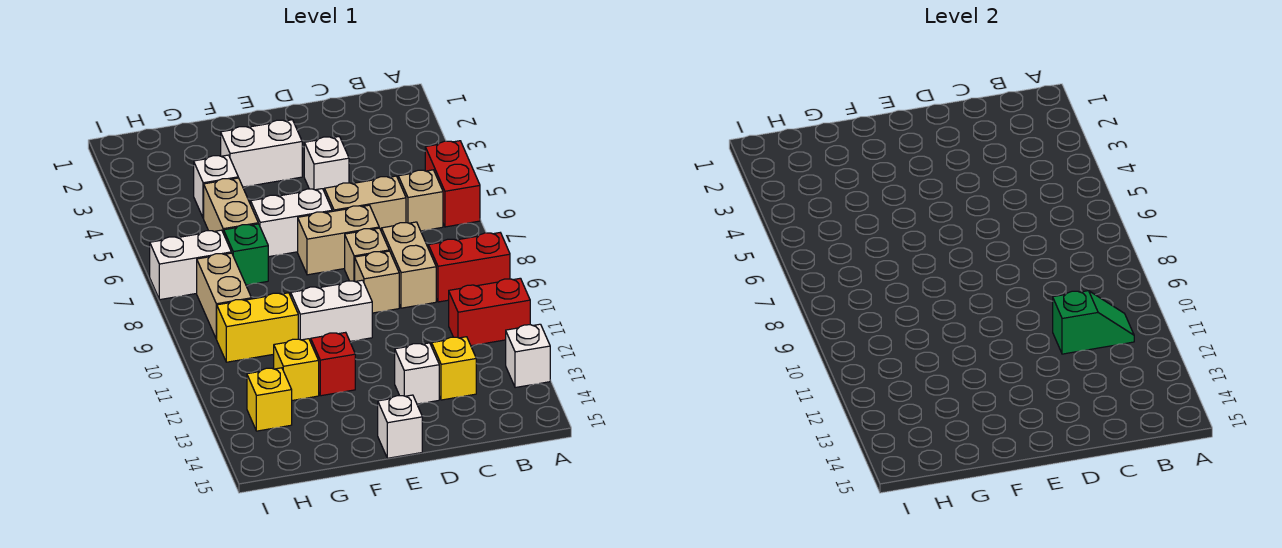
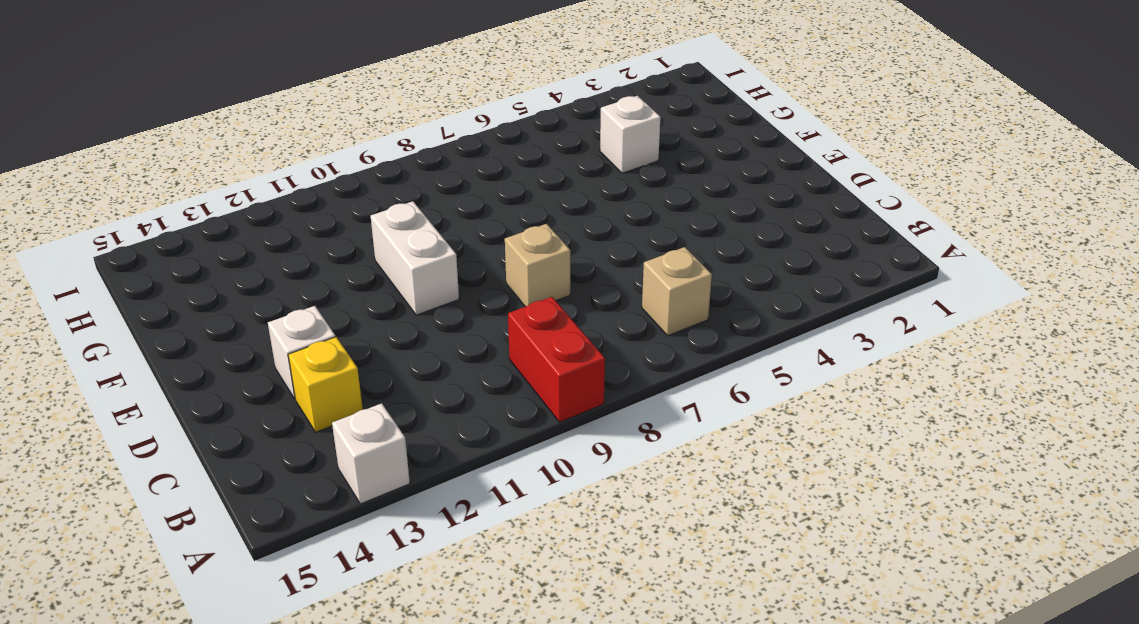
none -> red 1x2 brick [425,141,480,227]
none -> red 1x2 brick [449,278,530,346]
none -> tan 1x2 brick [324,176,406,230]

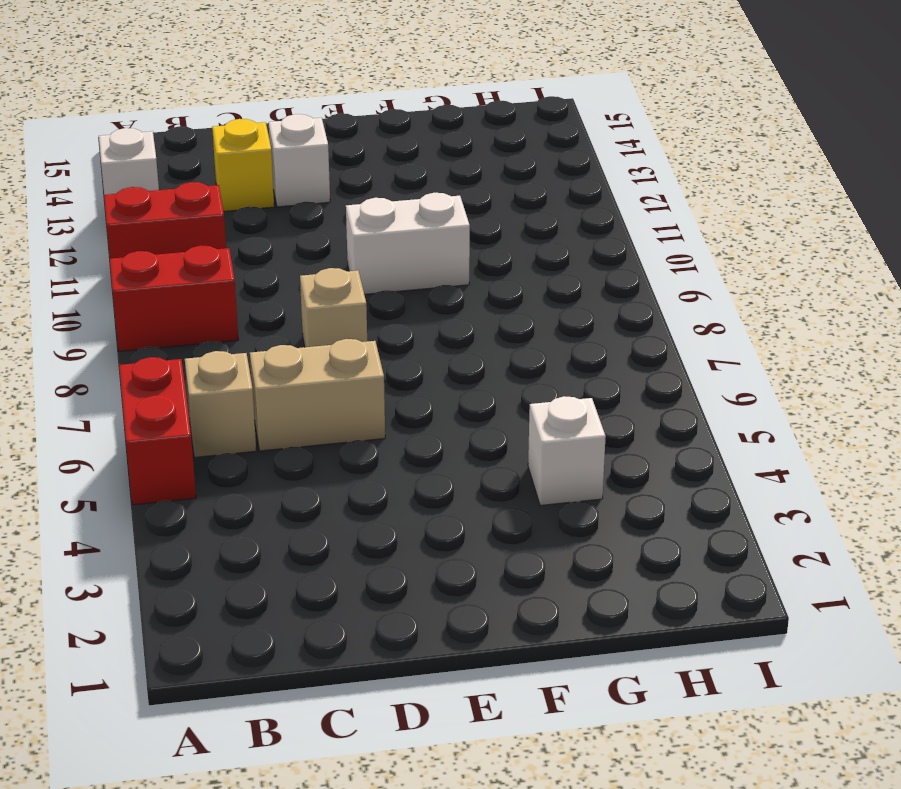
none -> tan 1x2 brick [381,222,436,308]
none -> white 1x1 brick [304,137,349,190]
none -> tan 1x2 brick [298,205,379,275]

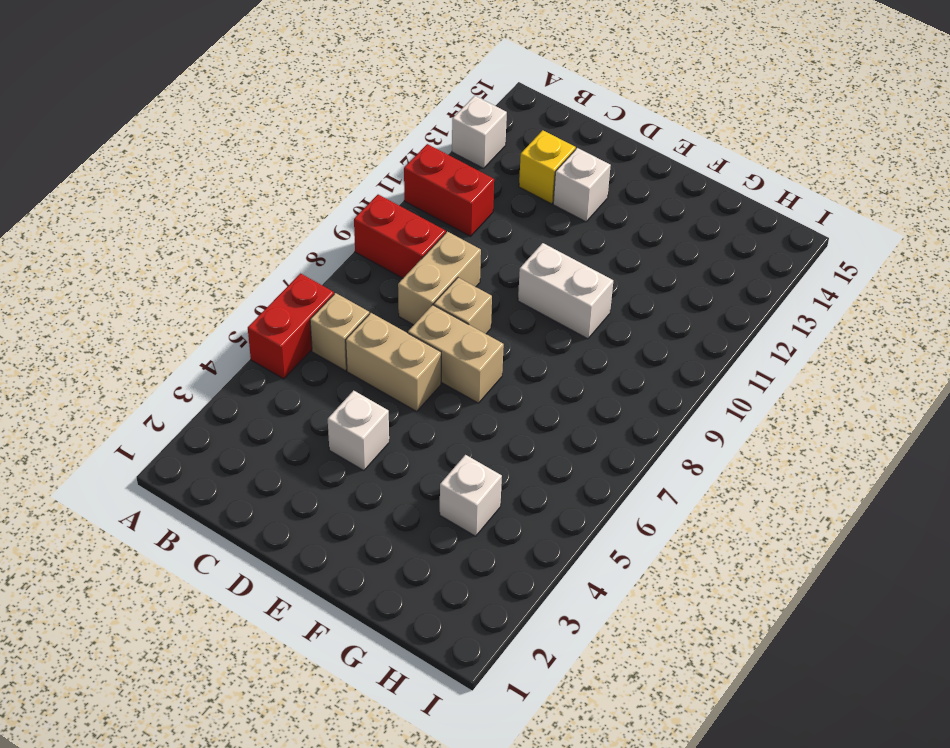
none -> tan 1x1 brick [355,251,399,313]
none -> white 1x2 brick [221,120,302,187]
none -> white 1x2 brick [251,189,332,257]

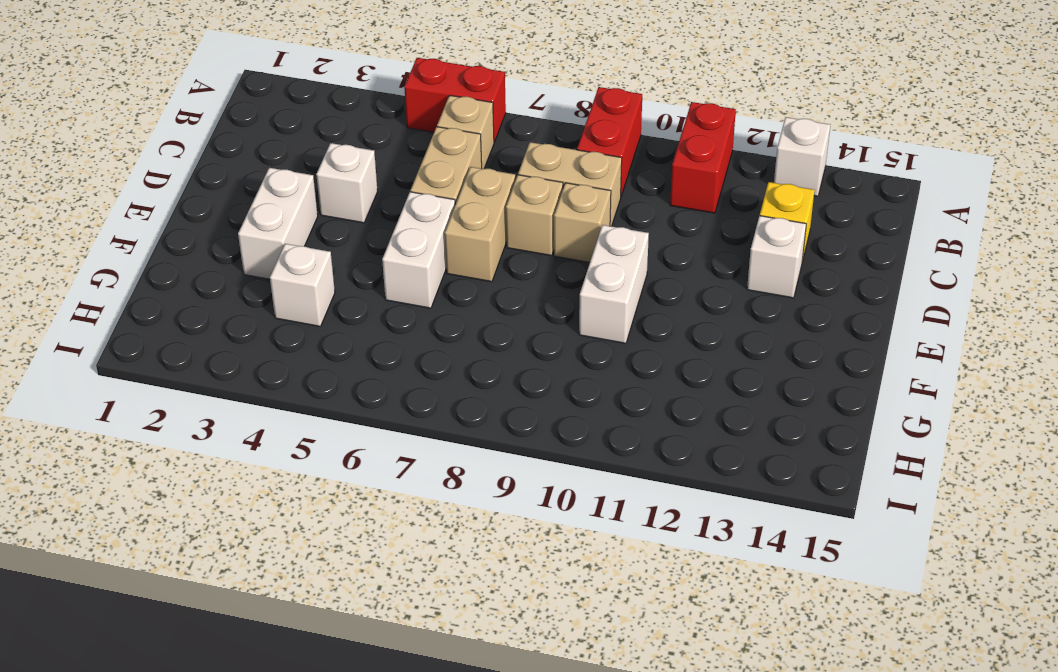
none -> white 1x1 brick [378,395,422,458]
none -> red 1x1 brick [311,332,355,396]
none -> tan 1x2 brick [204,178,258,233]

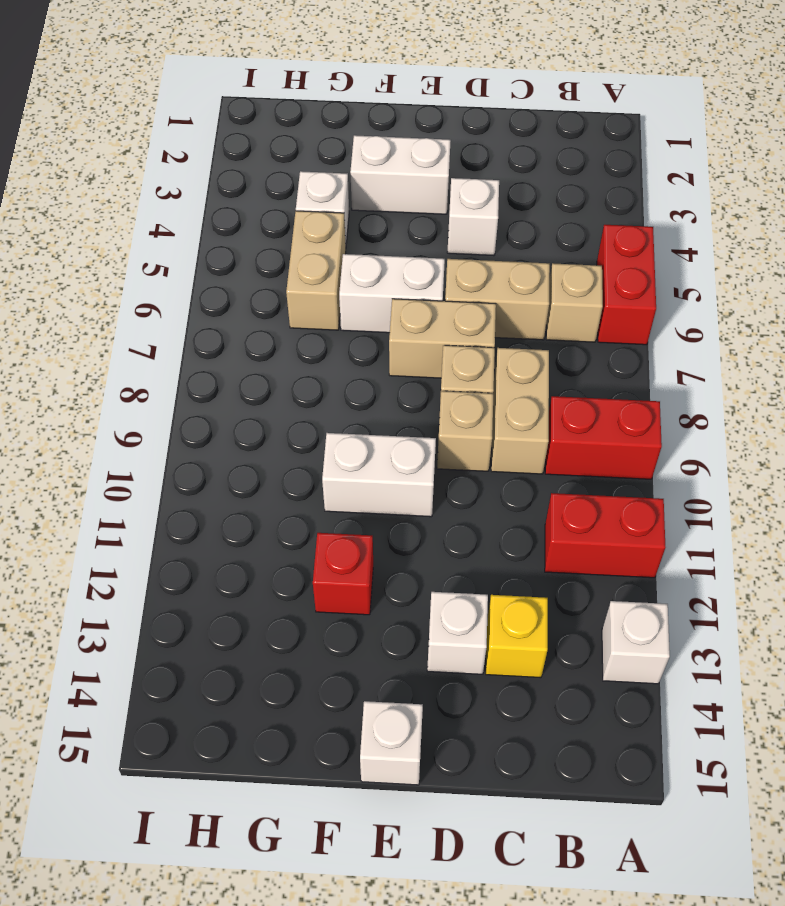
none -> green 1x1 brick [224,224,268,285]
none -> yellow 1x2 brick [217,293,298,362]
none -> yellow 1x1 brick [274,339,319,400]

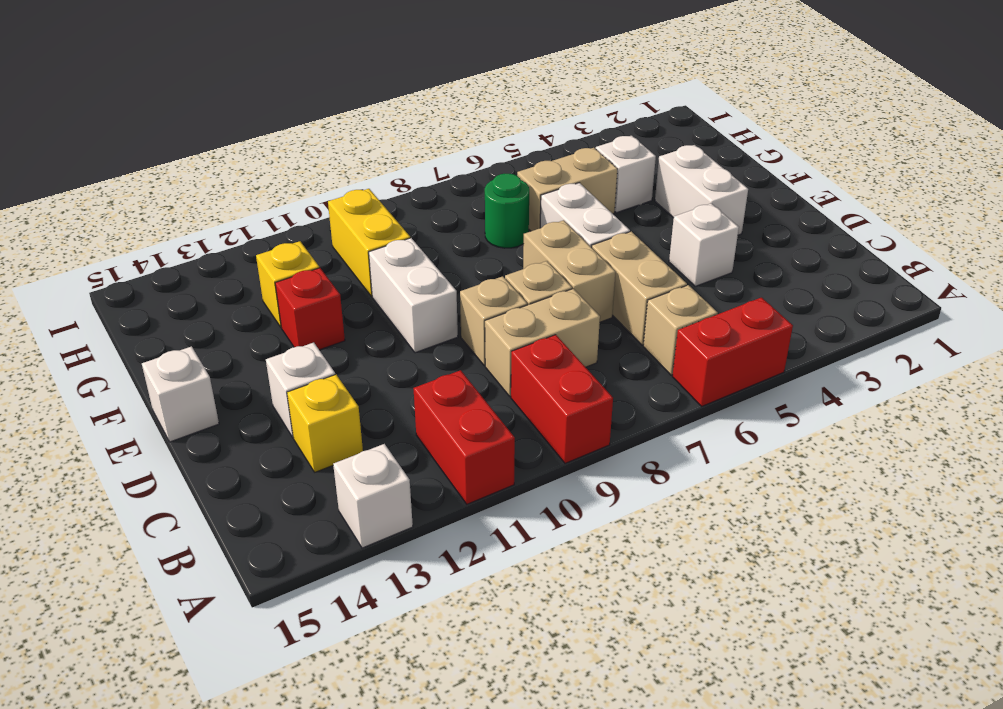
green 1x1 round brick [485,174,529,248] -> green 1x1 brick [224,224,268,285]
none -> white 1x2 brick [150,230,231,300]
none -> tan 1x2 brick [197,253,251,339]
none -> yellow 1x1 brick [247,368,292,431]

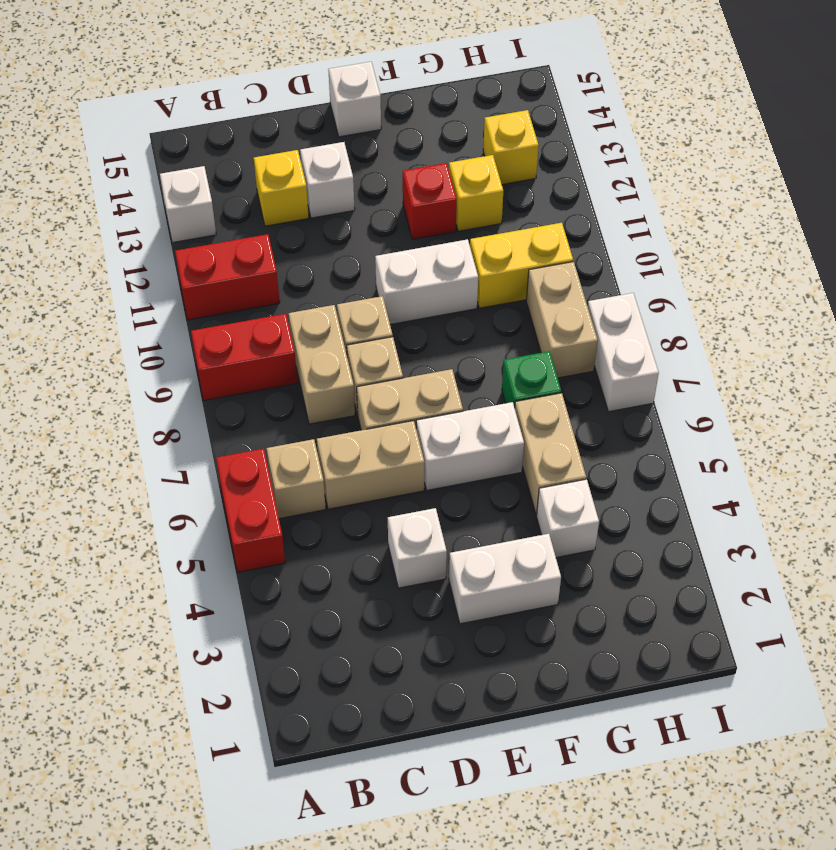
white 1x2 brick [587,293,659,412] -> white 1x2 brick turned to [150,230,231,300]
none -> green 1x2 slope [1053,291,1134,354]

